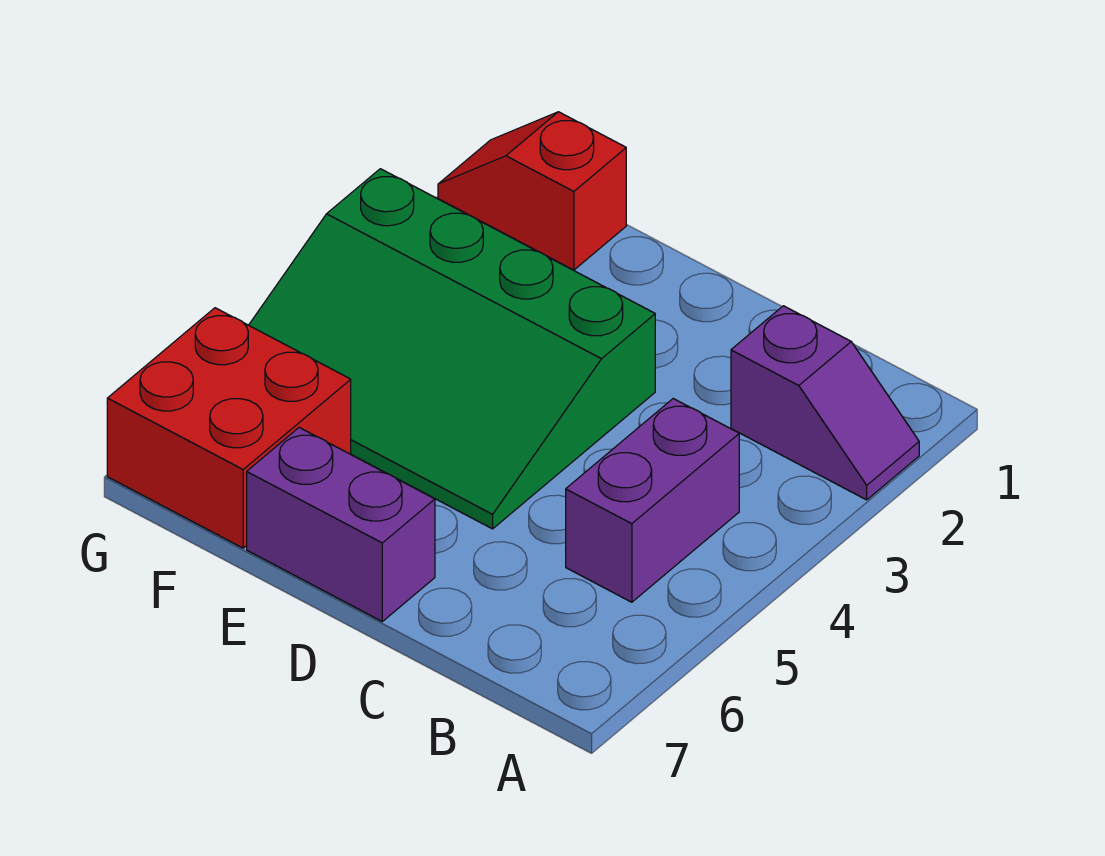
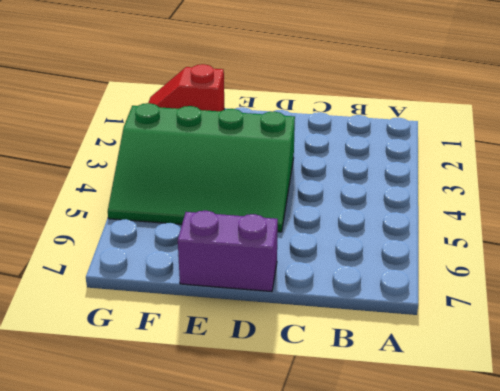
none -> purple 1x2 slope [731,306,919,500]
none -> purple 1x2 brick [566,399,739,602]

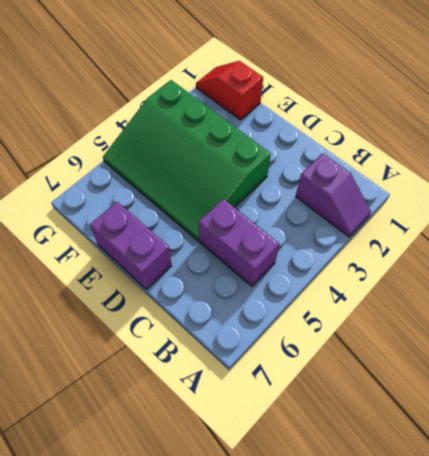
purple 1x2 brick [199,199,279,286] -> purple 1x2 brick turned to [566,399,739,602]
none -> red 2x2 brick [107,308,351,548]

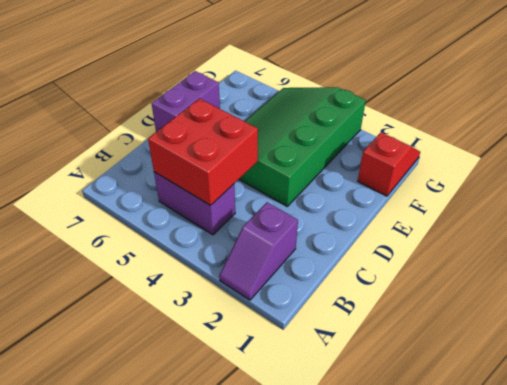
red 2x2 brick [148,98,258,205] -> red 2x2 brick moved to [107,308,351,548]

